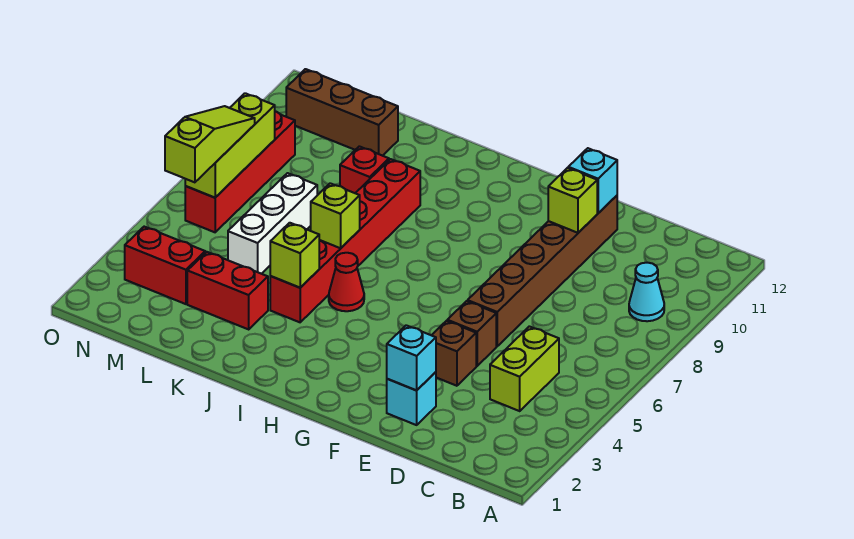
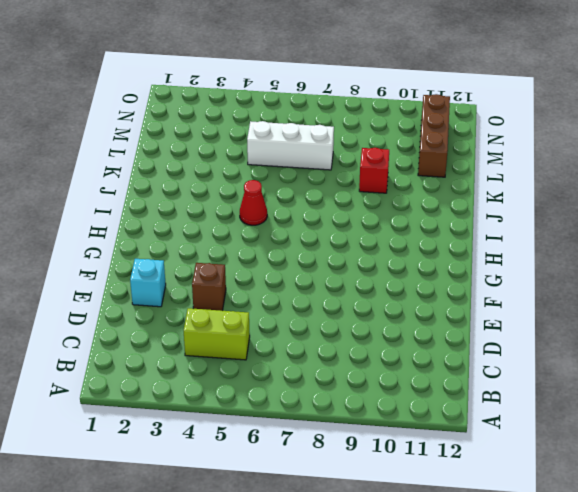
none -> cyan 1x1 cone [629,263,664,321]
none -> brown 1x1 brick [447,301,496,366]
none -> brown 1x6 brick [468,196,617,346]

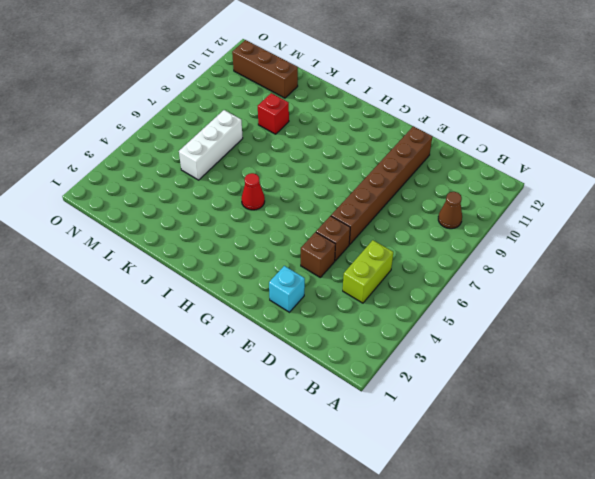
brown 1x1 cone [438,192,462,229] -> cyan 1x1 cone [629,263,664,321]
none -> red 1x6 brick [270,159,420,322]
none -> red 1x2 brick [187,252,268,329]
none -> red 1x2 brick [125,227,205,304]

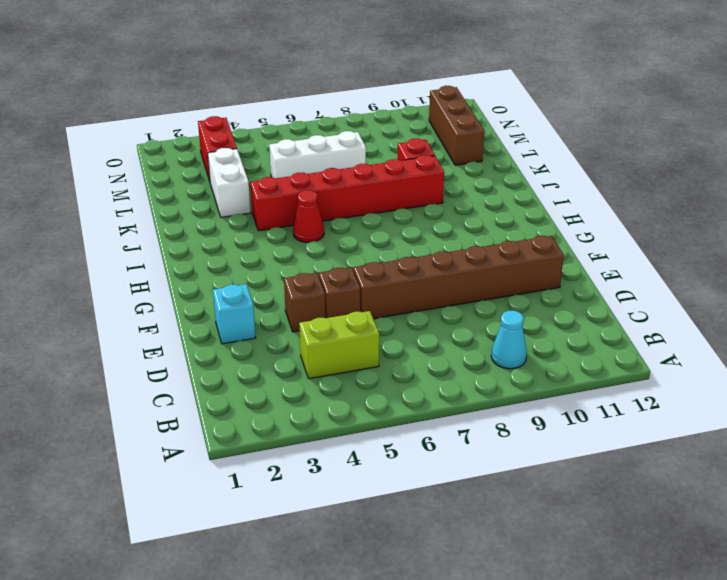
white 1x2 brick [208,148,251,217] -> red 1x2 brick [187,252,268,329]
none -> red 1x4 brick [185,111,295,232]
none -> cyan 1x1 brick [387,325,436,390]
none -> lime 1x1 brick [548,168,597,233]

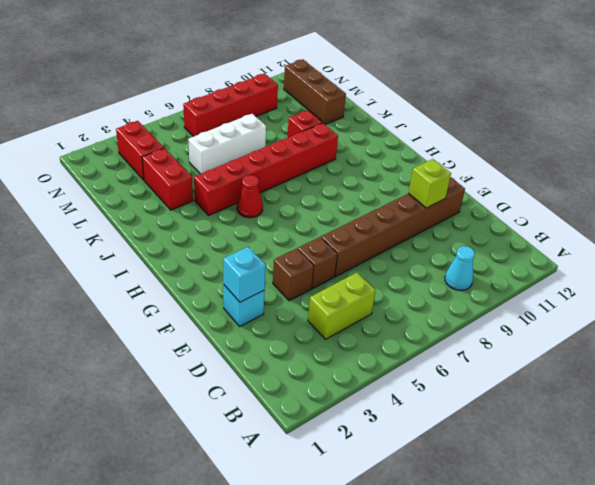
none -> cyan 1x1 brick [568,148,617,213]
none -> lime 1x1 brick [270,223,319,288]
none -> lime 1x1 brick [311,183,360,248]

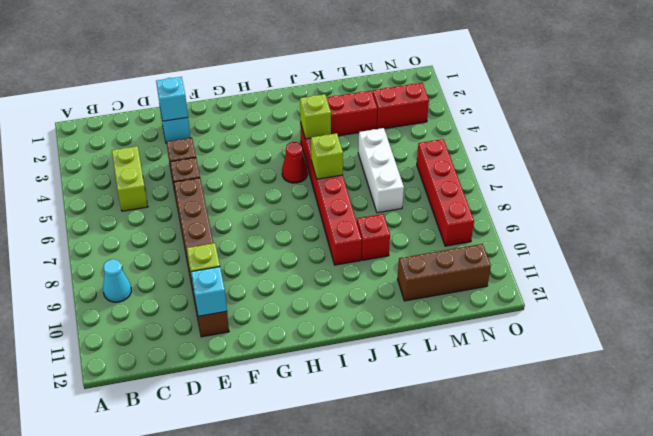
none -> lime 1x3 brick [185,93,275,197]
none -> lime 1x3 slope [165,106,255,182]

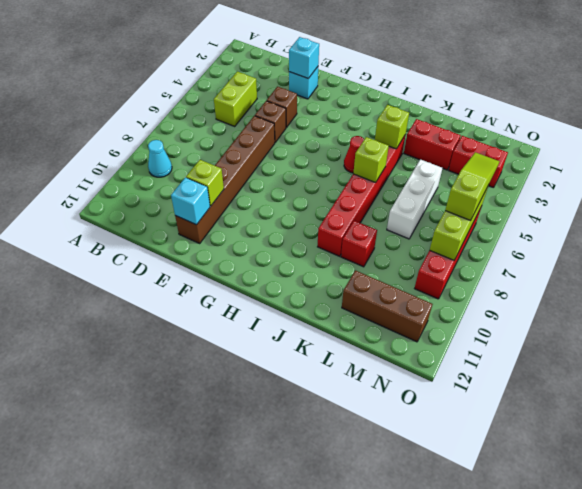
lime 1x3 slope [445,152,499,221] -> lime 1x3 slope turned to [165,106,255,182]

